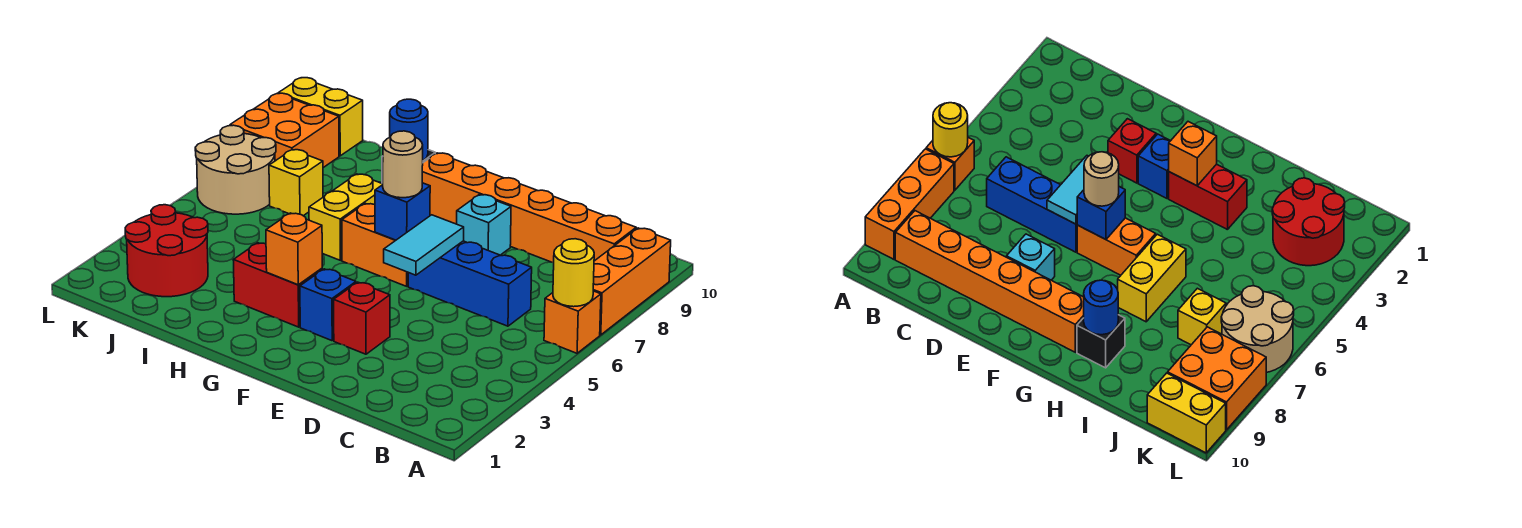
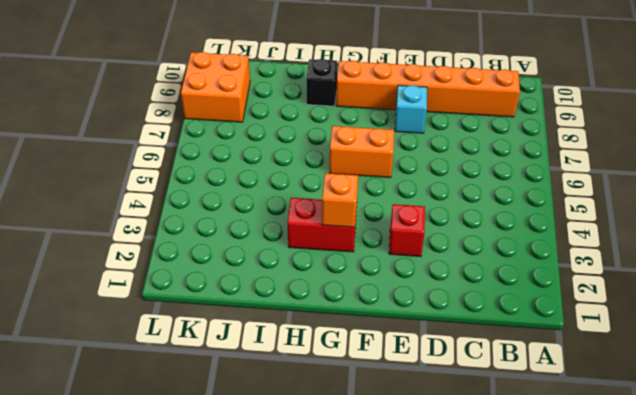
none -> orange 1x1 brick [544,291,601,353]
none -> orange 1x3 brick [593,228,671,335]
none -> blue 1x3 brick [408,241,532,326]

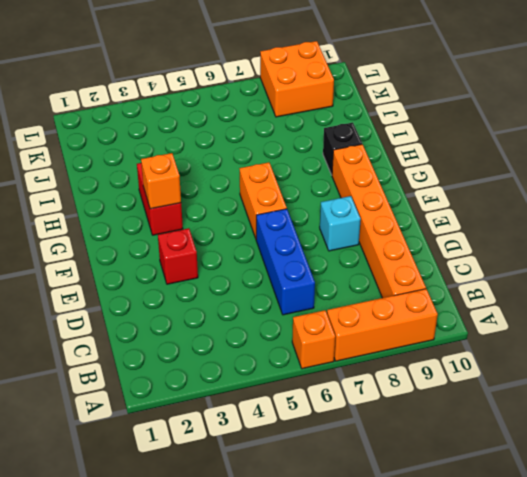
none -> blue 1x1 brick [300,269,356,341]
none -> yellow 1x2 brick [309,174,383,260]
none -> red 2x2 round brick [125,205,208,297]

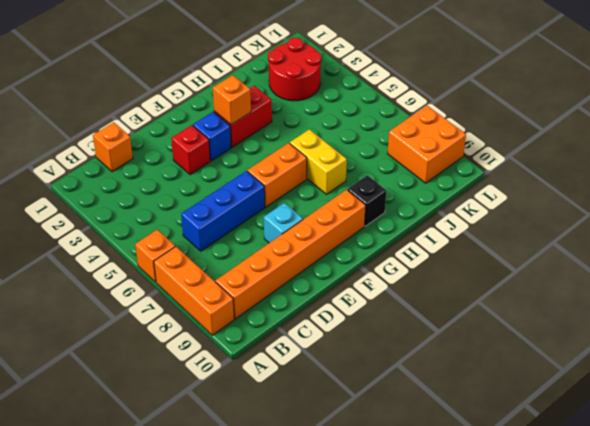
orange 1x1 brick [93,122,133,172] -> none
none -> yellow 1x1 brick [269,150,323,216]
none -> tan 2x2 round brick [195,125,276,214]
none -> yellow 1x2 brick [279,78,363,156]

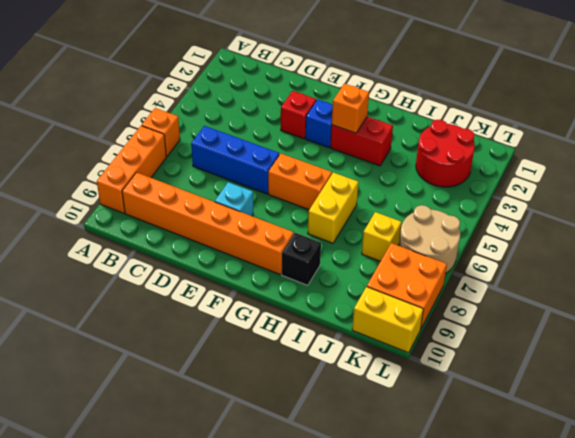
none -> yellow 1x1 round brick [553,239,594,307]
none -> cyan 1x2 tile [384,215,464,275]
none -> blue 1x1 brick [375,183,430,240]

